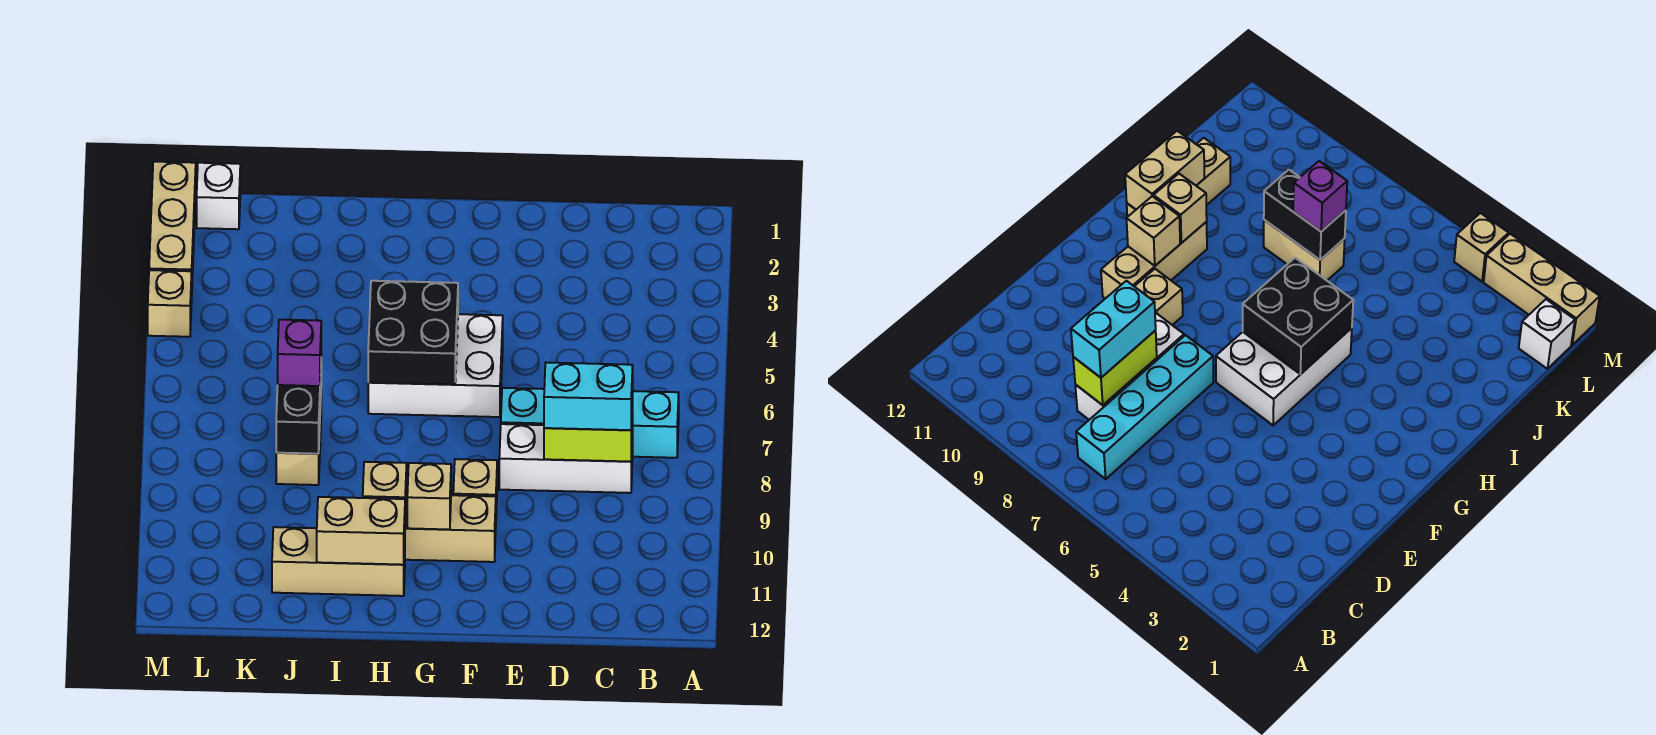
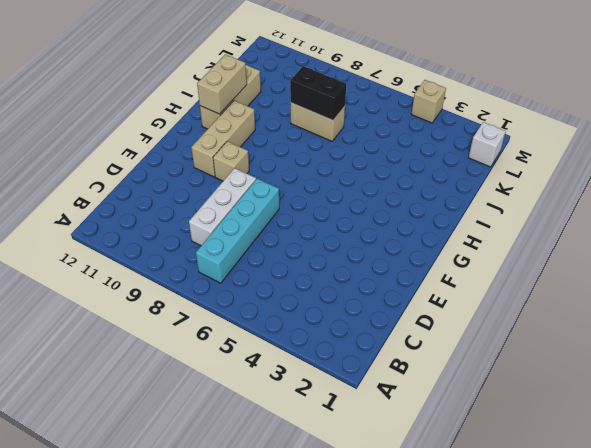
none -> white 2x3 brick [368,314,503,417]
none -> tan 1x3 brick [149,162,196,278]
none -> lime 1x2 brick [544,398,633,462]

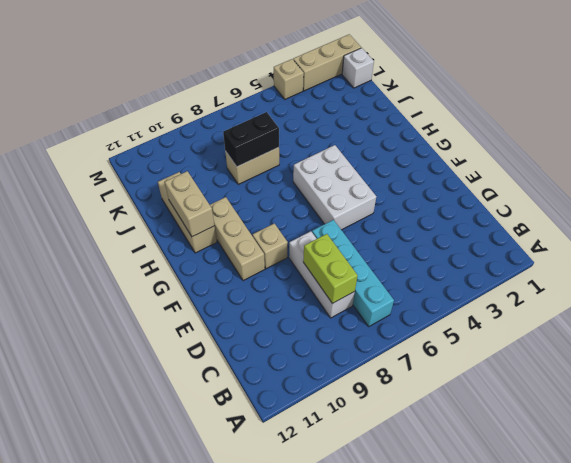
none -> black 2x2 brick [368,281,458,385]
none -> tan 1x1 brick [407,463,451,529]
none -> tan 1x1 brick [363,462,407,521]

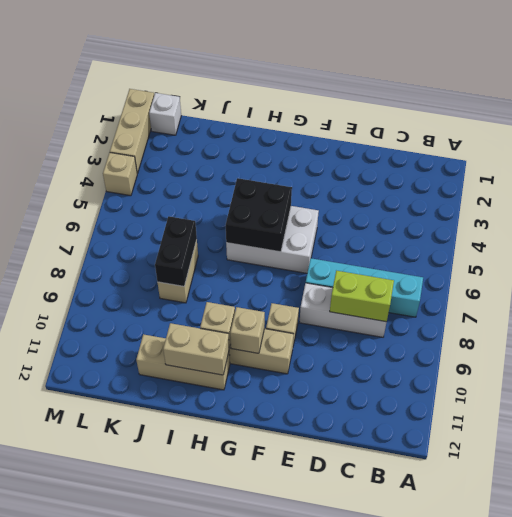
none -> cyan 1x2 brick [544,363,633,430]
none -> purple 1x1 brick [278,320,321,386]

